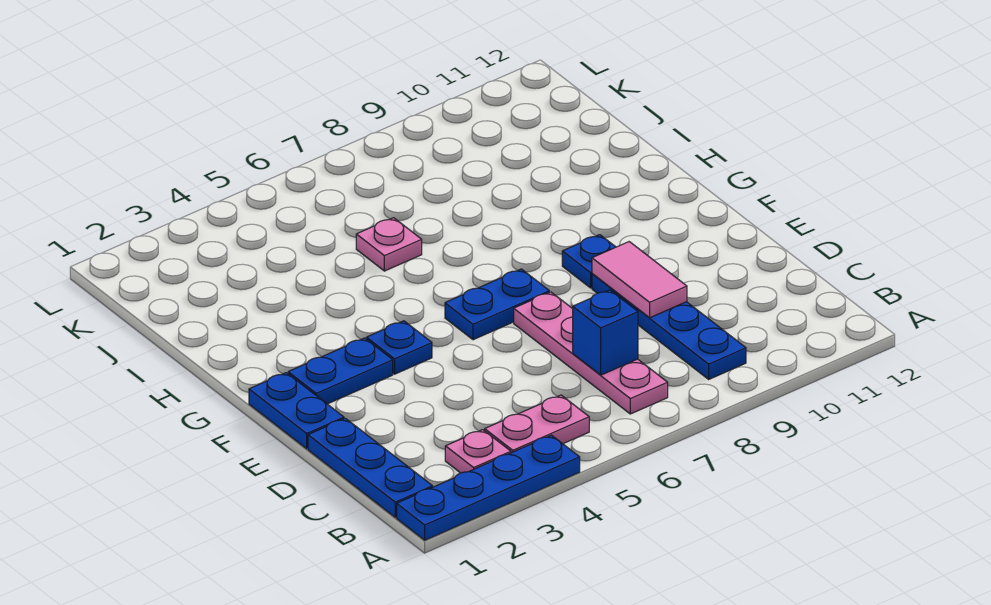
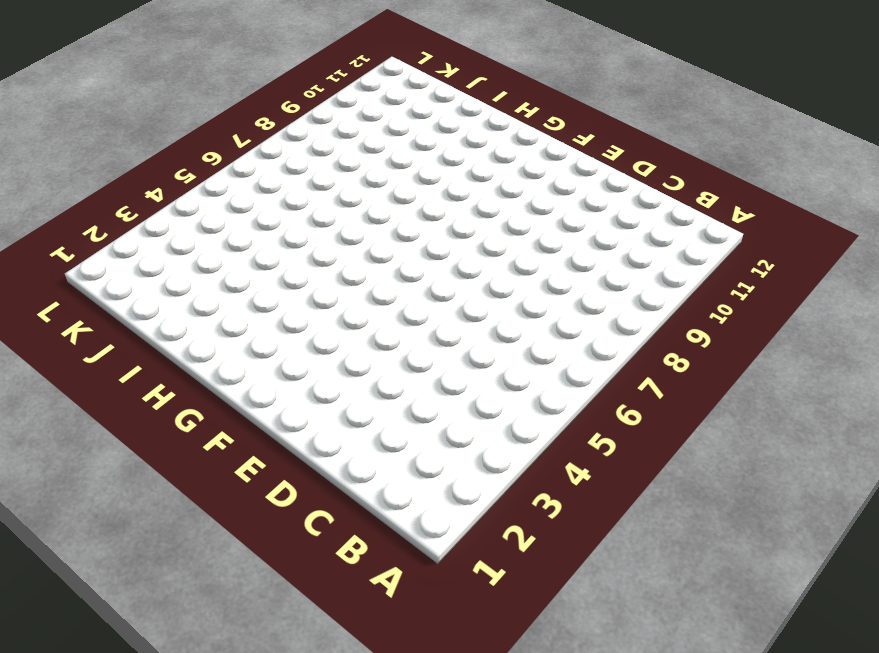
none -> blue 1x4 plate [397,435,580,540]
none -> blue 1x3 plate [308,418,433,517]
none -> pink 1x1 plate [445,430,511,473]

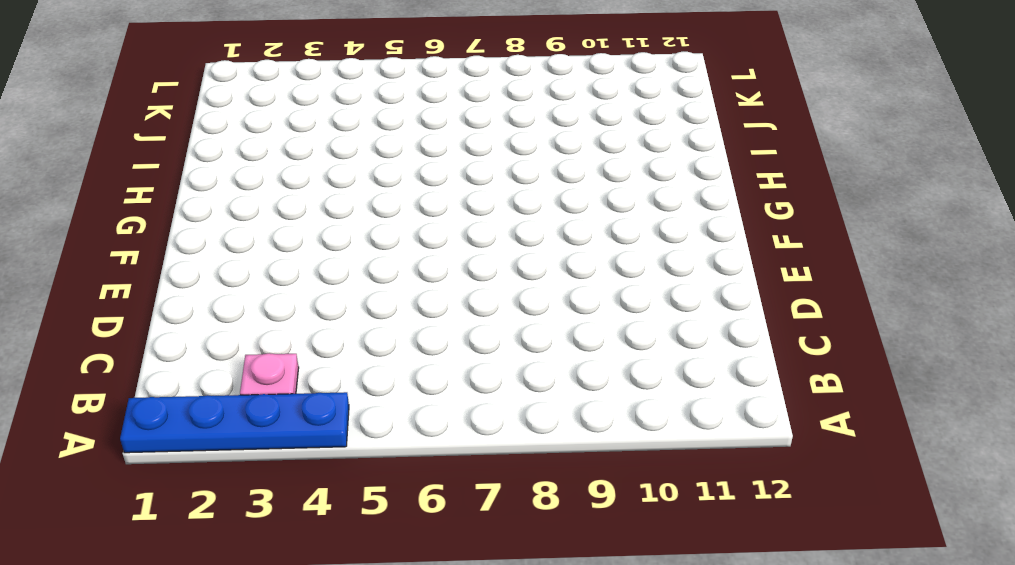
none -> blue 1x3 plate [308,418,433,517]
none -> pink 1x2 plate [485,395,589,453]
none -> pink 1x4 plate [514,292,668,414]

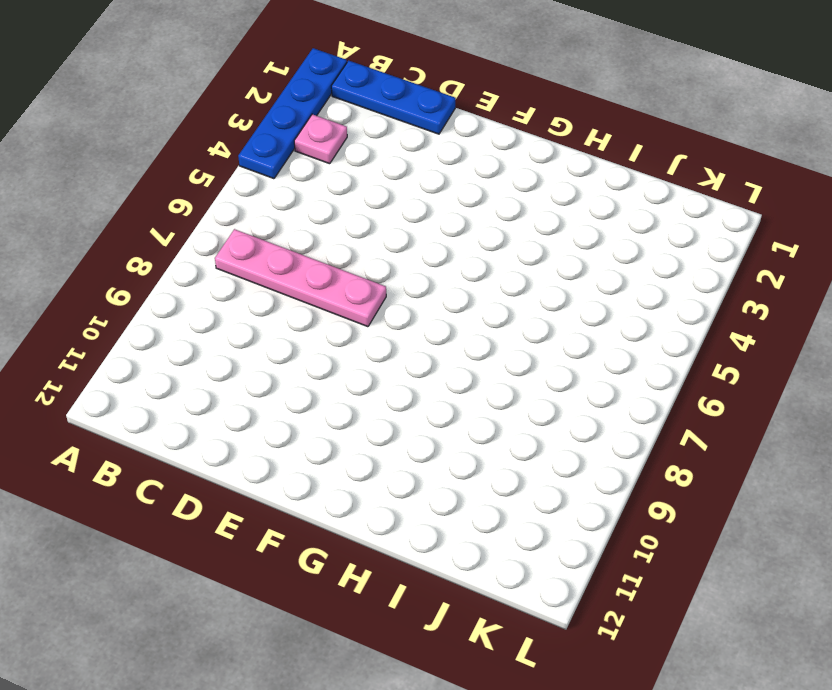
none -> pink 1x2 plate [485,395,589,453]
none -> blue 1x4 plate [592,274,746,379]
none -> blue 1x2 plate [249,373,344,449]

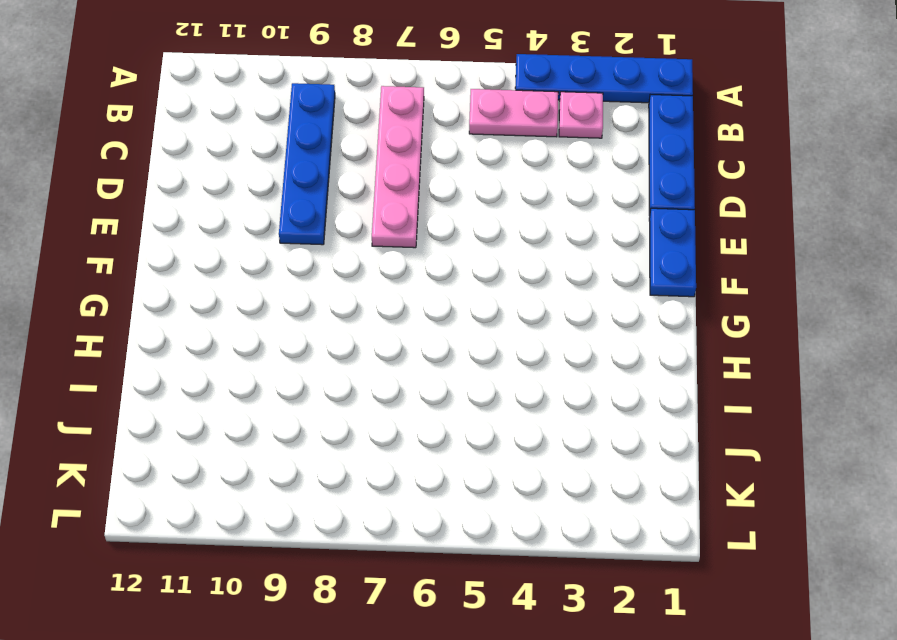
none -> blue 1x2 plate [288,338,393,404]
none -> blue 1x1 plate [367,321,432,374]
none -> blue 1x2 plate [445,269,549,340]

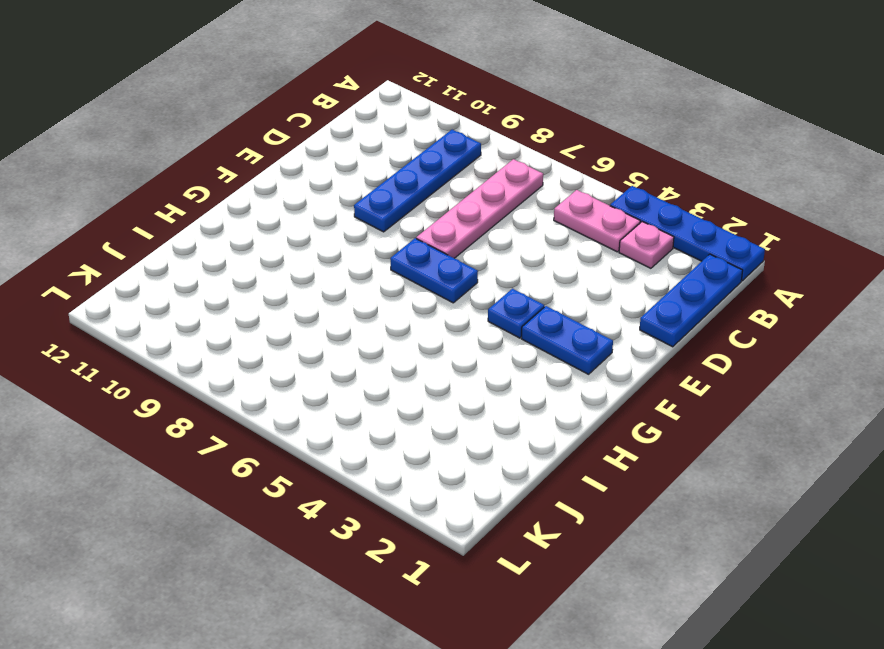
none -> blue 1x2 plate [249,373,344,449]
none -> blue 1x1 plate [562,235,615,288]
none -> pink 1x1 plate [356,218,422,271]

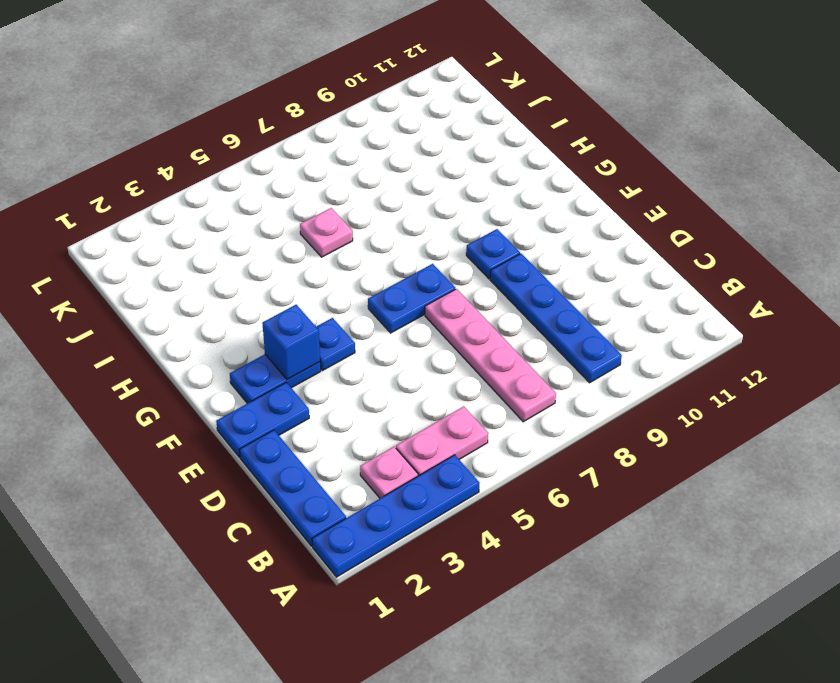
blue 1x2 plate [216,382,309,457] -> blue 1x2 plate turned to [249,373,344,449]
blue 1x1 brick [262,305,320,379] -> blue 1x1 brick moved to [573,290,638,375]
none -> pink 1x2 tile [592,242,687,318]

